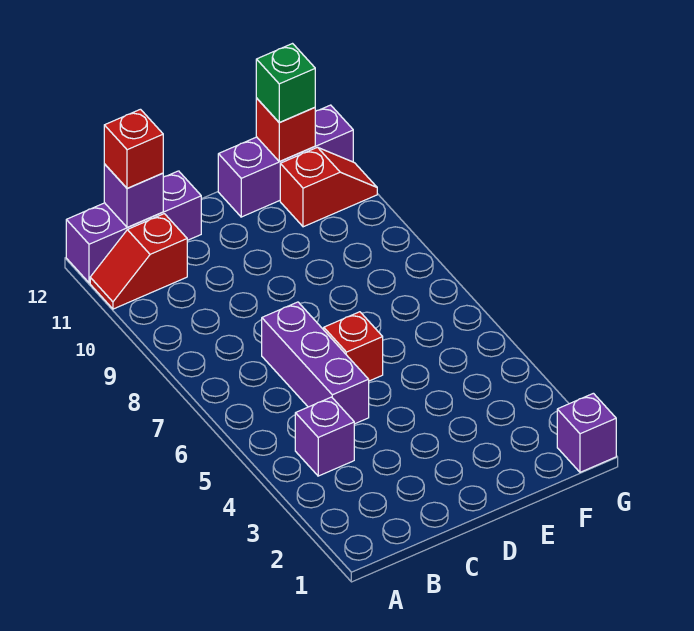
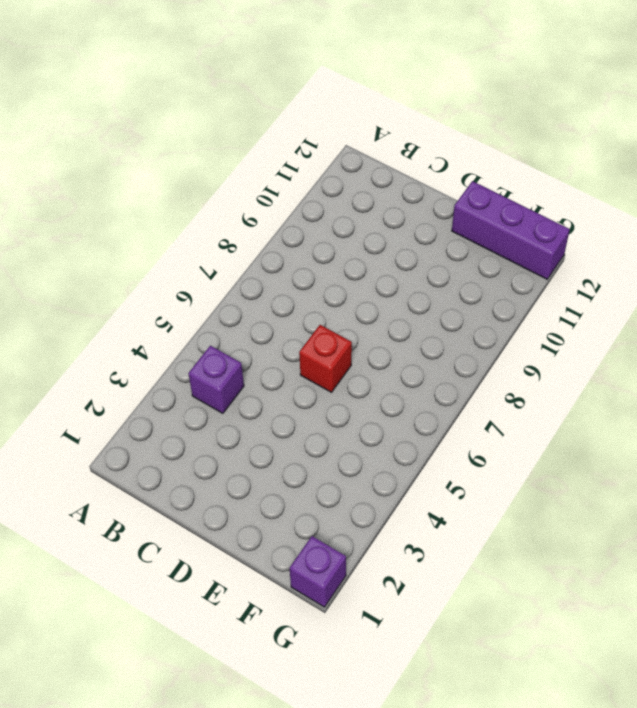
none -> red 1x2 slope [90,214,187,309]
none -> purple 1x3 brick [66,171,201,283]
none -> purple 1x3 brick [262,302,369,424]

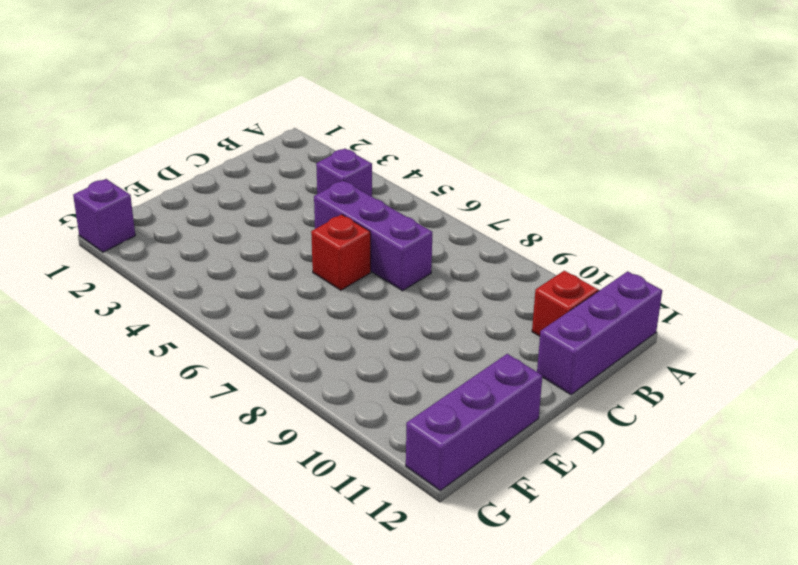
none -> red 1x2 slope [280,147,377,227]
none -> purple 1x1 brick [104,164,163,228]
none -> red 1x1 brick [256,98,315,162]

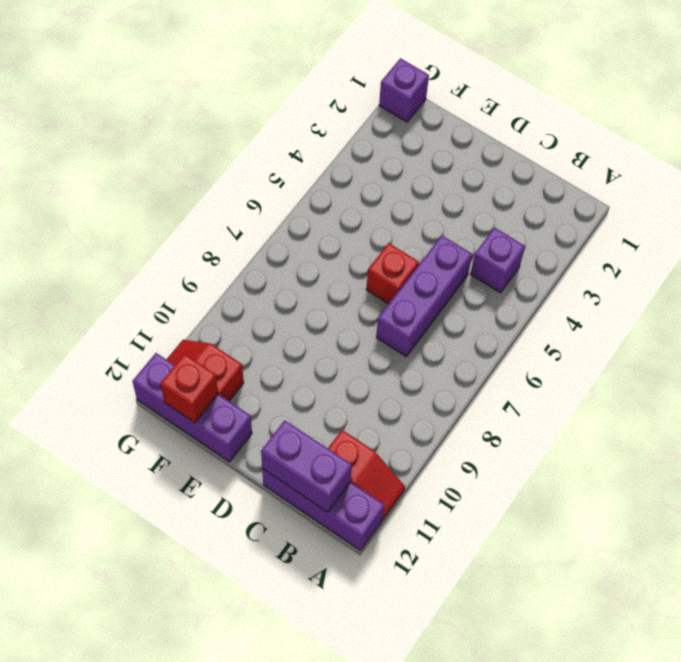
purple 1x2 brick [261,420,352,512] -> purple 1x1 brick [104,164,163,228]
none -> red 1x1 brick [104,109,163,188]
none -> green 1x1 brick [256,44,315,123]

